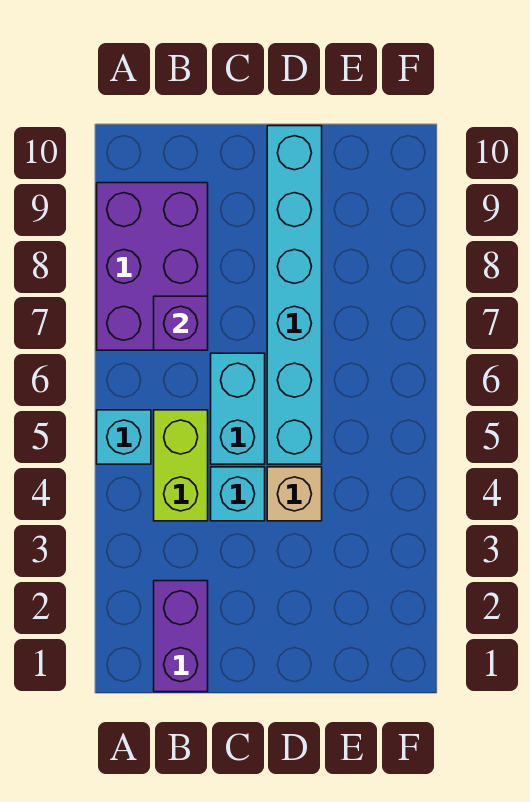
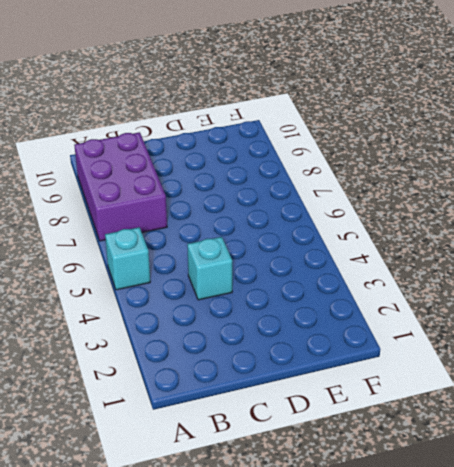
none -> purple 1x2 brick [154,581,208,692]
none -> lime 1x2 brick [154,410,208,521]

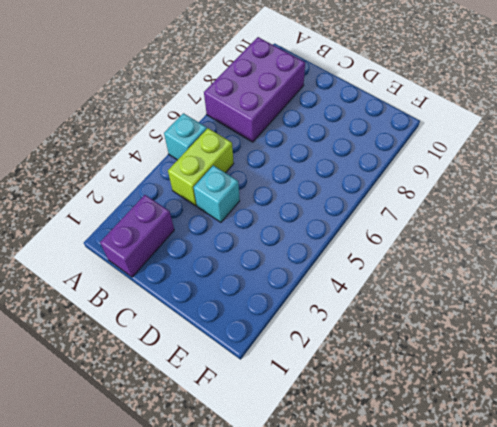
none -> cyan 1x2 brick [211,353,265,464]
none -> tan 1x1 brick [267,467,322,521]

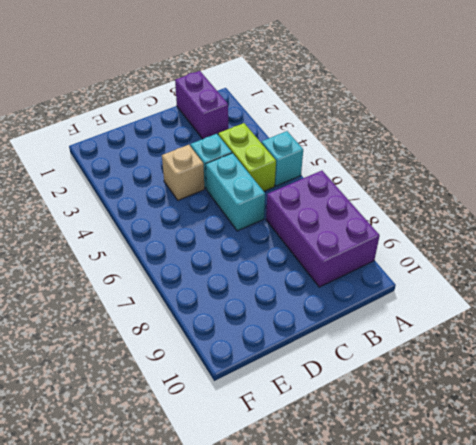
none -> cyan 1x6 brick [267,126,322,464]
none -> purple 1x1 brick [154,296,208,350]

